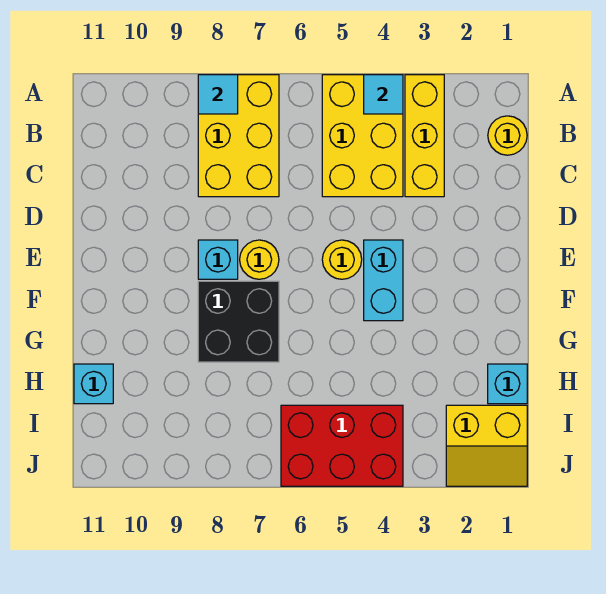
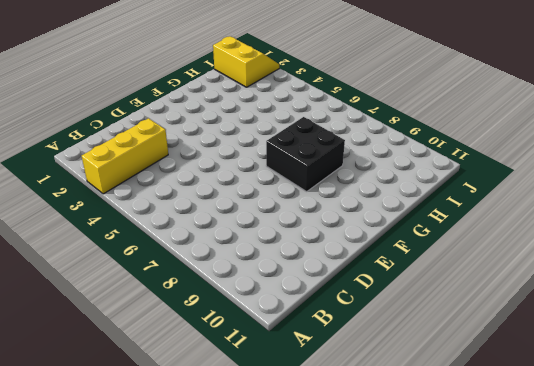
none -> yellow 2x3 brick [322,75,403,197]
none -> yellow 2x3 brick [198,75,279,197]
none -> yellow 1x1 round brick [488,116,527,155]

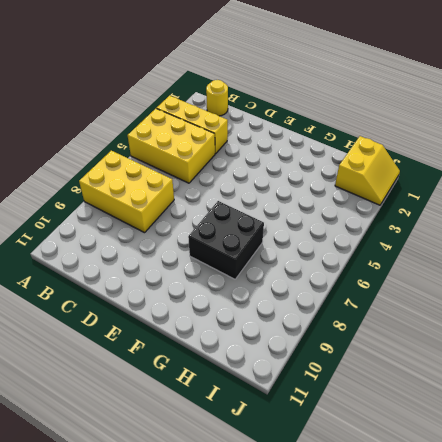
none -> cyan 1x2 brick [364,240,403,321]
none -> yellow 1x1 round brick [322,240,362,279]
none -> yellow 1x1 round brick [240,240,279,279]

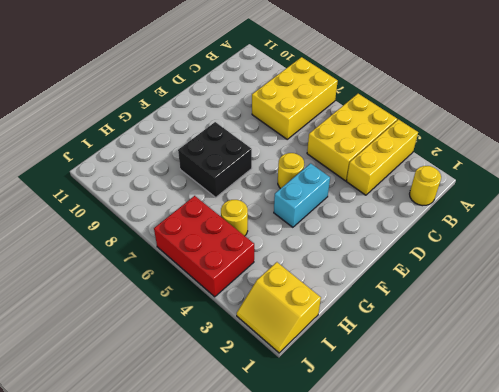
yellow 1x1 round brick [221,200,248,236] -> yellow 1x1 round brick moved to [240,240,279,279]
none -> cyan 1x1 brick [198,240,238,279]
none -> cyan 1x1 brick [488,364,527,404]
none -> cyan 1x1 brick [74,364,113,404]

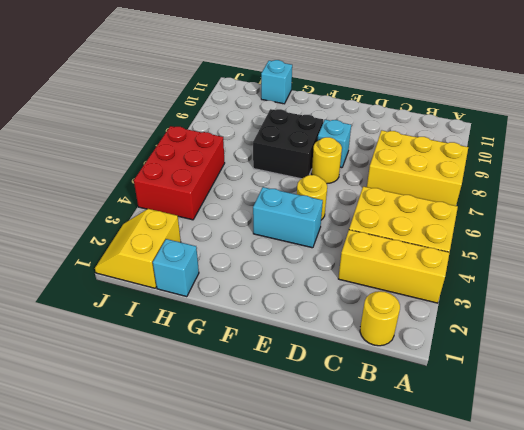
none -> cyan 1x1 tile [364,75,403,114]
none -> cyan 1x1 tile [198,75,238,114]

